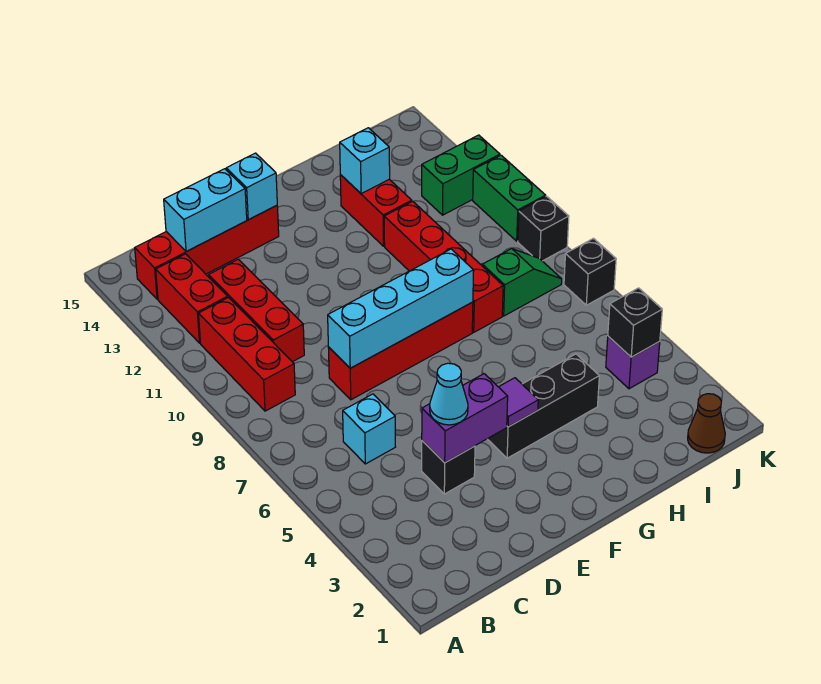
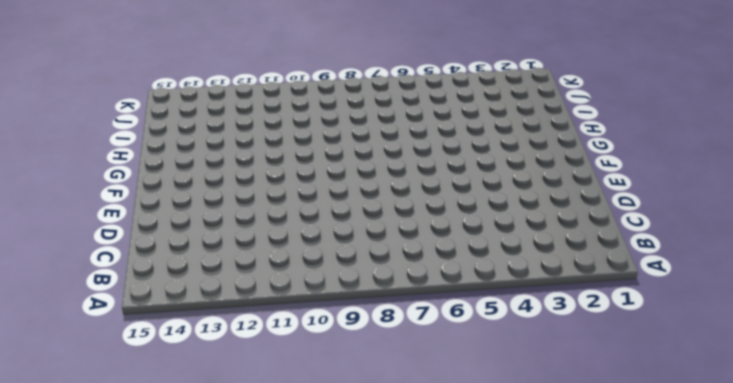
none -> red 1x3 brick [198,298,295,411]
none -> red 1x2 brick [156,254,228,343]
none -> red 1x4 brick [135,206,279,299]

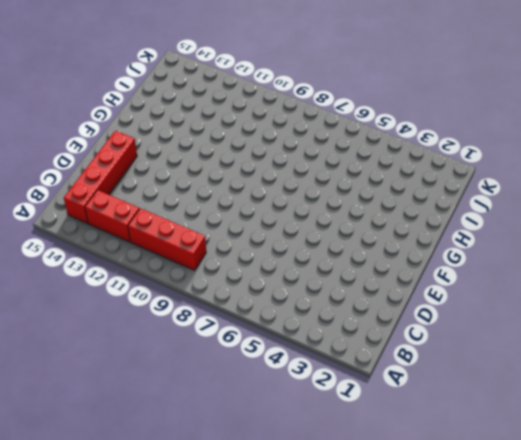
none -> cyan 1x1 brick [343,394,395,464]
none -> red 1x3 brick [209,259,304,362]
none -> black 1x1 brick [422,441,475,494]

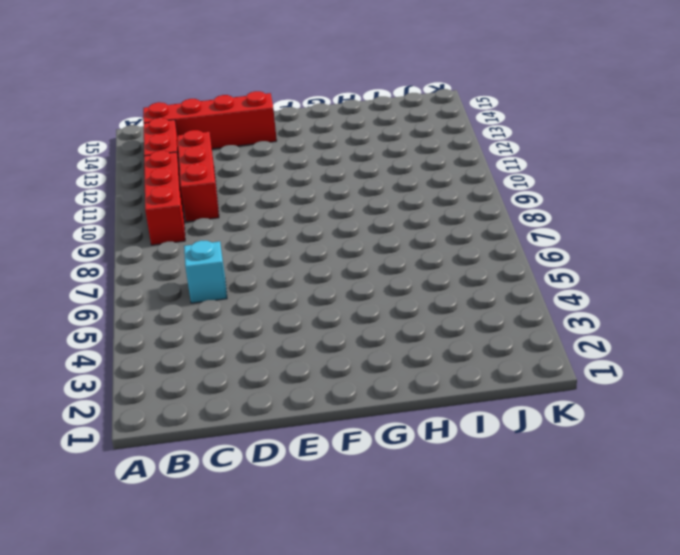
none -> black 1x1 brick [422,441,475,494]
none -> red 1x4 brick [328,302,473,400]
none -> black 1x3 brick [488,354,599,458]

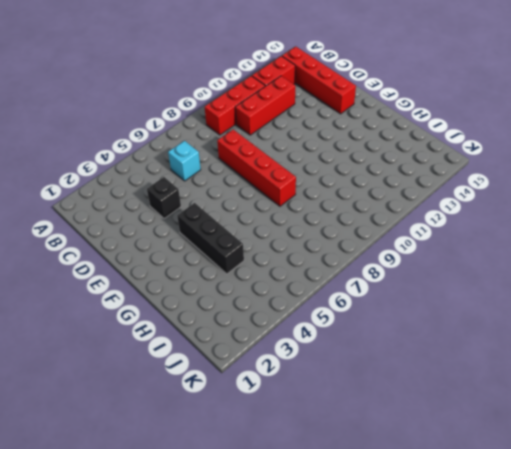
none -> red 1x4 brick [384,201,503,332]
none -> red 1x2 brick [340,175,412,246]
none -> green 1x2 slope [482,249,562,316]

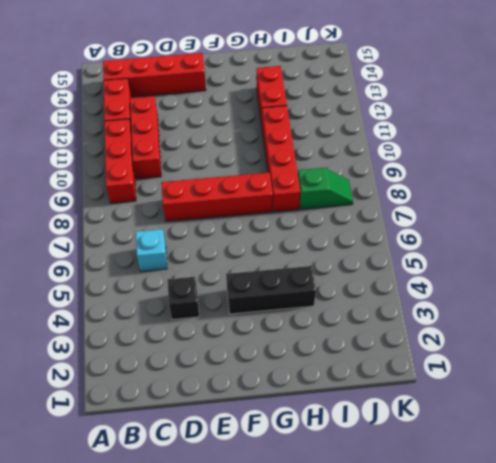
none -> brown 1x1 cone [688,394,725,453]
none -> purple 1x1 brick [606,336,660,389]
none -> green 1x2 brick [422,135,500,215]

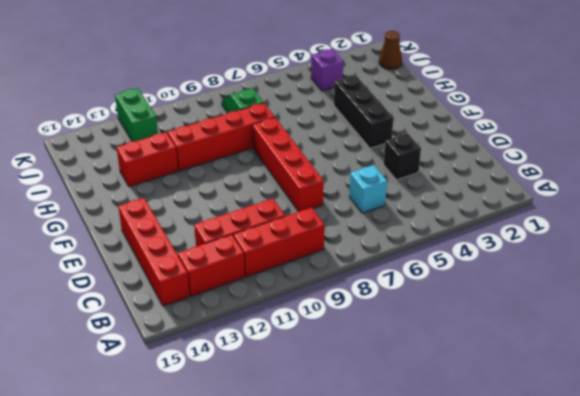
none -> black 1x1 brick [564,238,616,305]
none -> black 1x1 brick [518,196,569,261]
none -> green 1x2 brick [473,155,546,241]

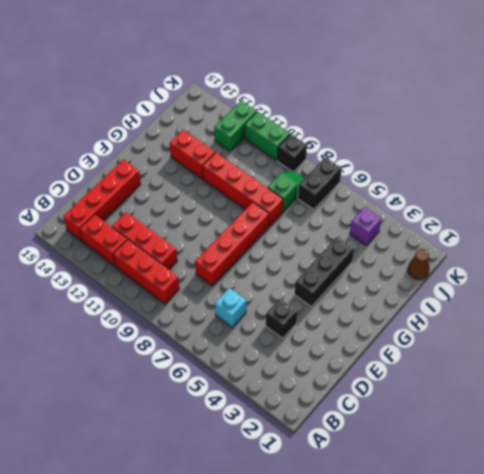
black 1x2 brick [298,157,342,209] -> black 1x1 brick [564,238,616,305]
none -> cyan 1x2 brick [164,169,247,252]
none -> purple 1x2 brick [422,374,508,463]
none -> cyan 1x4 brick [328,249,474,368]

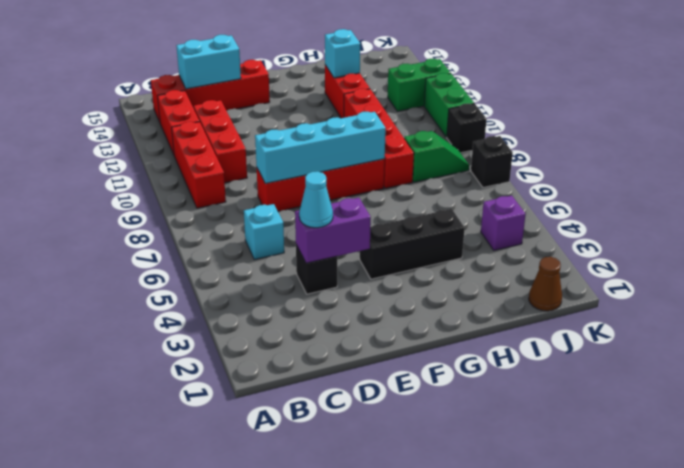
none -> cyan 1x1 brick [226,153,277,220]
none -> purple 1x1 tile [499,378,538,427]
none -> black 1x1 brick [608,288,662,357]

